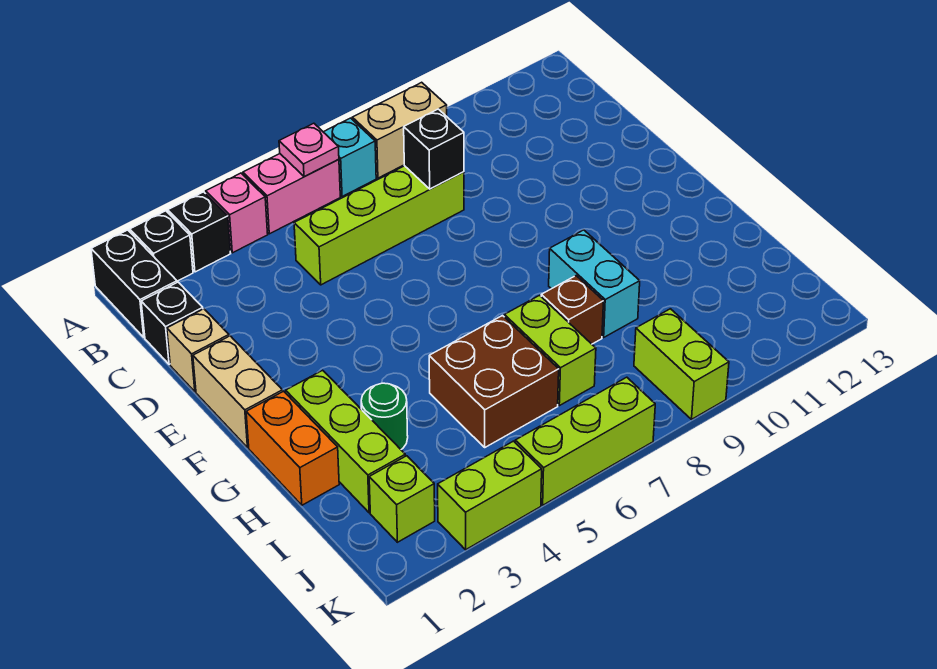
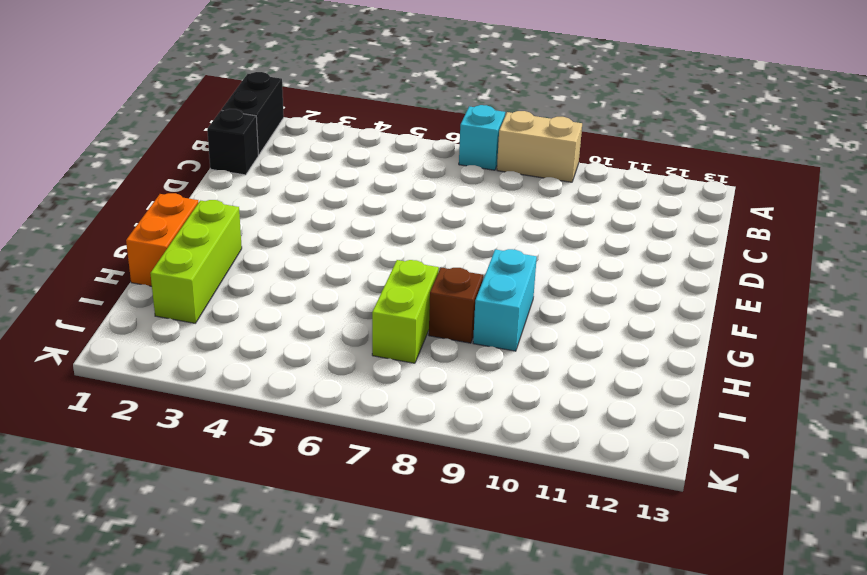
none -> black 1x1 brick [130,211,193,281]
none -> black 1x1 brick [168,192,231,272]
none -> pink 1x1 brick [206,173,268,253]

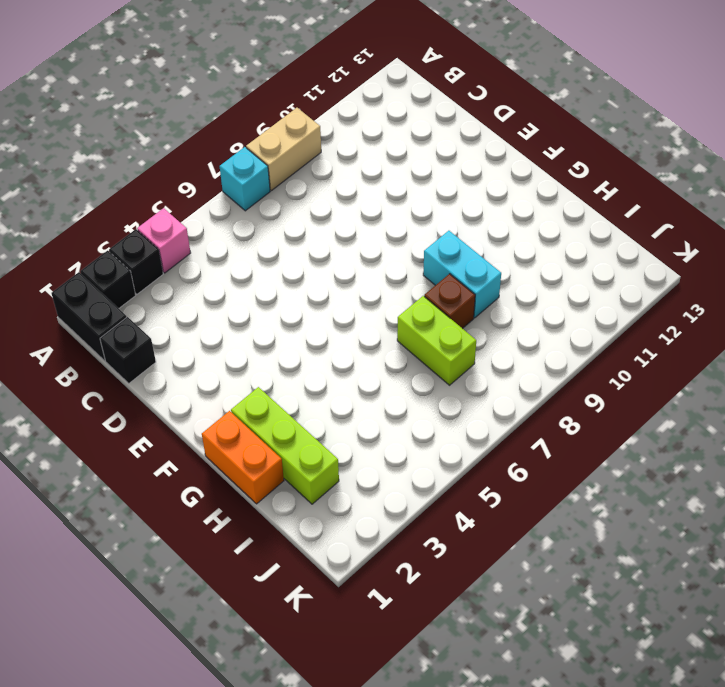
none -> pink 1x2 brick [243,154,340,234]
none -> lime 1x4 brick [294,166,464,285]
none -> tan 1x1 brick [167,309,229,392]

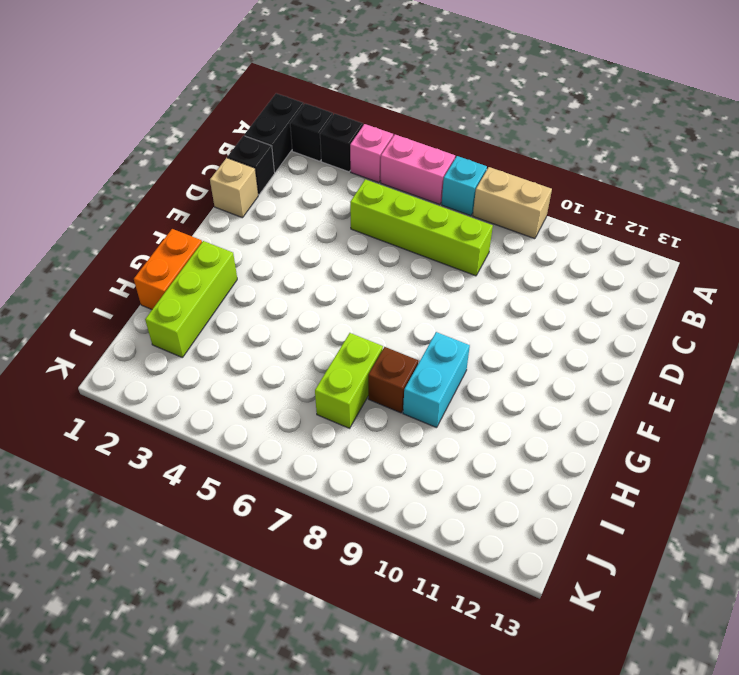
none -> tan 1x2 brick [193,336,283,447]
none -> green 1x1 round brick [361,383,408,449]
none -> brown 2x2 brick [429,316,559,447]

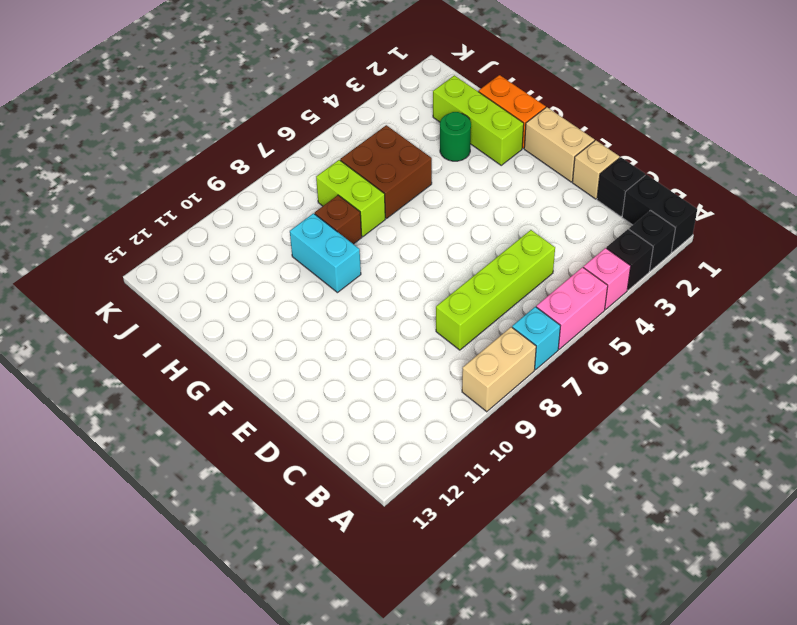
none -> lime 1x1 brick [369,456,435,542]
none -> lime 1x2 brick [634,309,729,419]
none -> lime 1x2 brick [438,441,542,550]

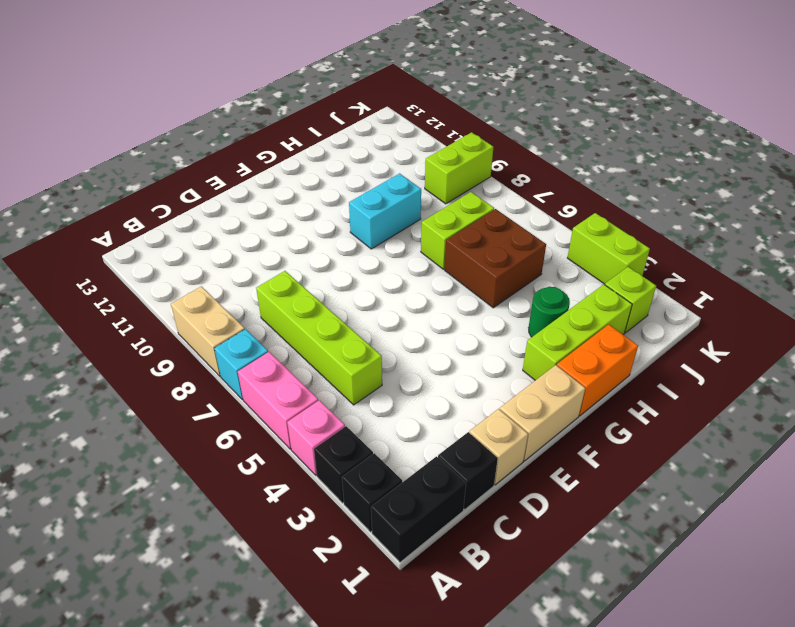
none -> brown 1x1 brick [541,276,604,344]
none -> lime 1x3 brick [515,377,655,505]
none -> pink 1x1 plate [279,123,339,177]

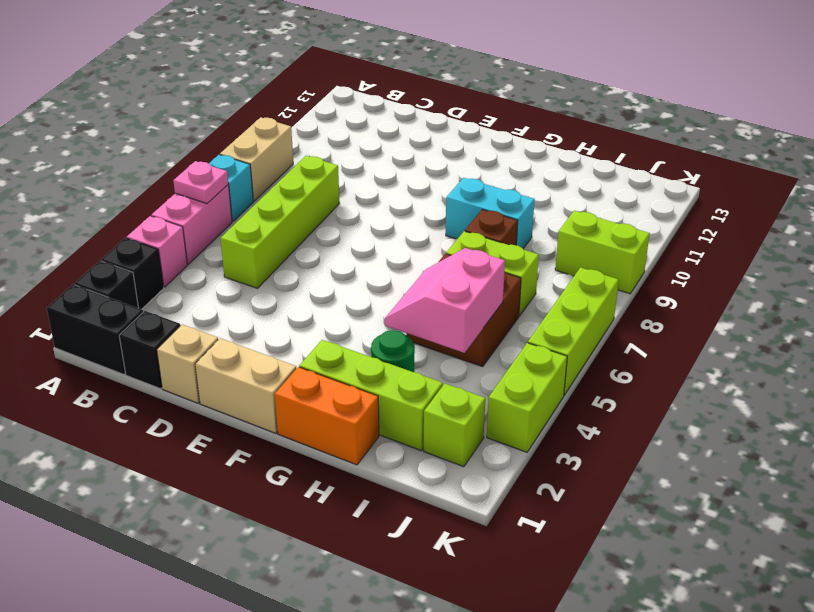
pink 2x2 slope [385,248,505,353] -> none
none -> black 1x1 brick [404,109,464,189]

